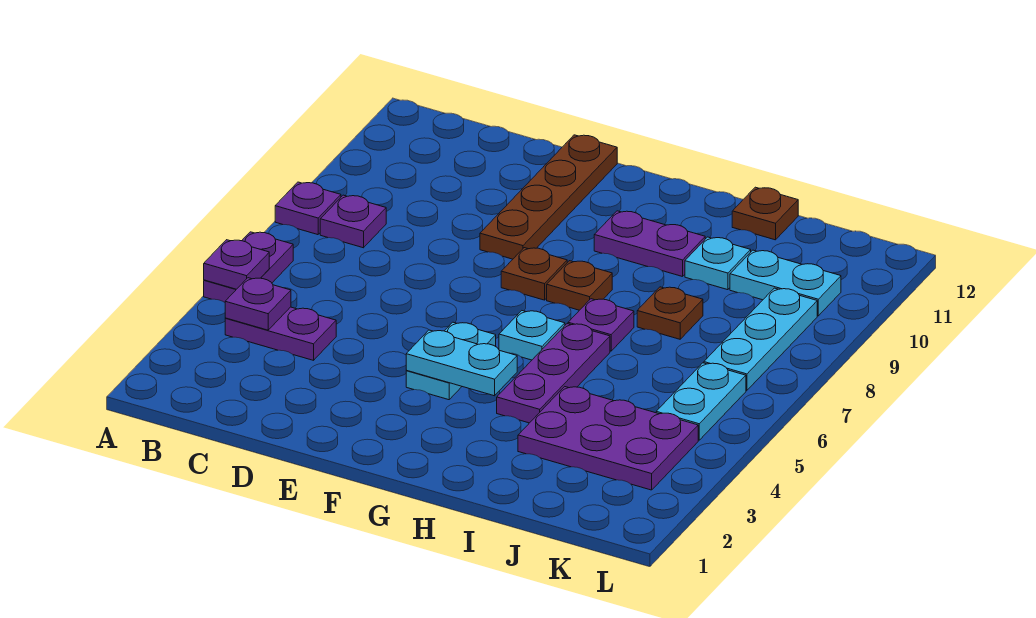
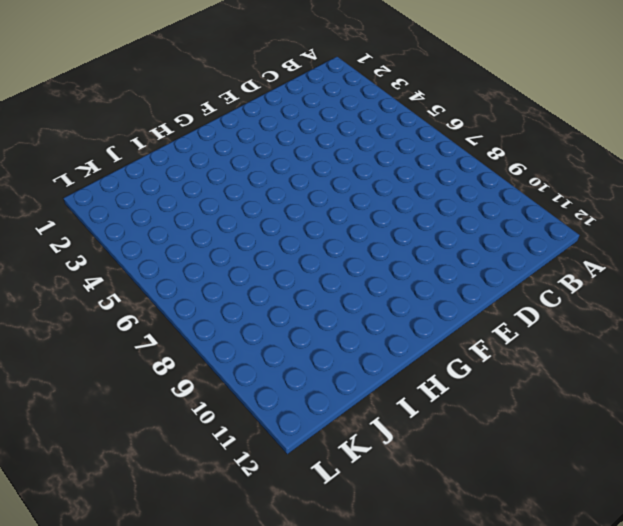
none -> purple 1x2 plate [204,232,293,302]
none -> purple 1x1 plate [275,182,341,235]
none -> purple 1x2 plate [225,307,336,360]

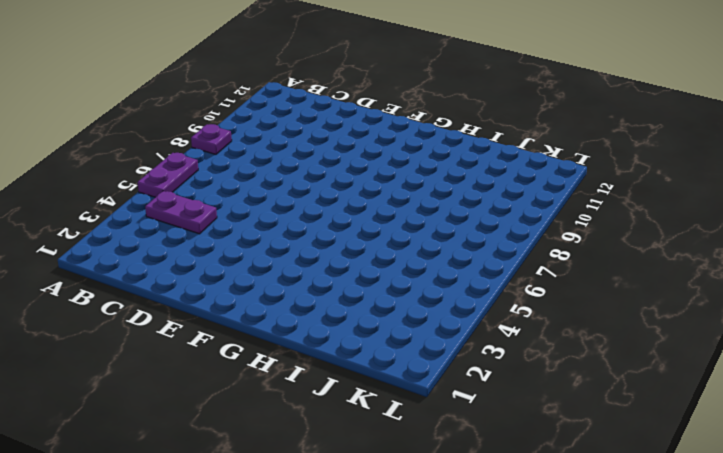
none -> purple 1x1 plate [320,195,386,248]
none -> brown 1x4 plate [480,135,617,259]
none -> cyan 1x2 plate [406,322,496,400]

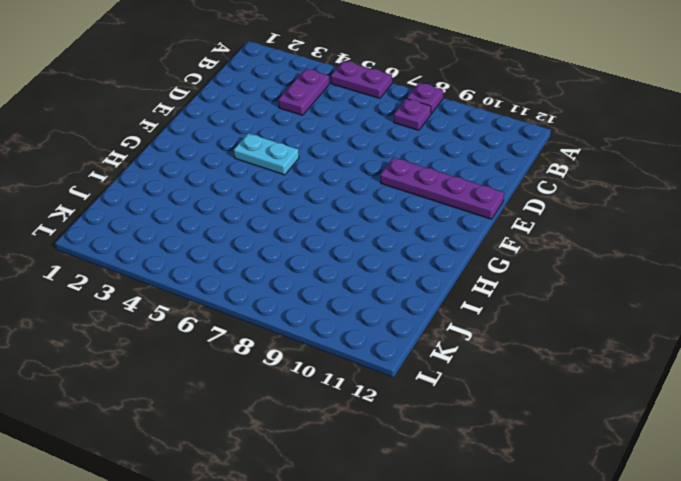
purple 1x4 plate [380,158,504,219] -> brown 1x4 plate [480,135,617,259]
none -> brown 1x1 plate [501,248,567,300]
none -> cyan 1x1 plate [499,311,565,360]
none -> brown 1x1 plate [547,261,612,310]

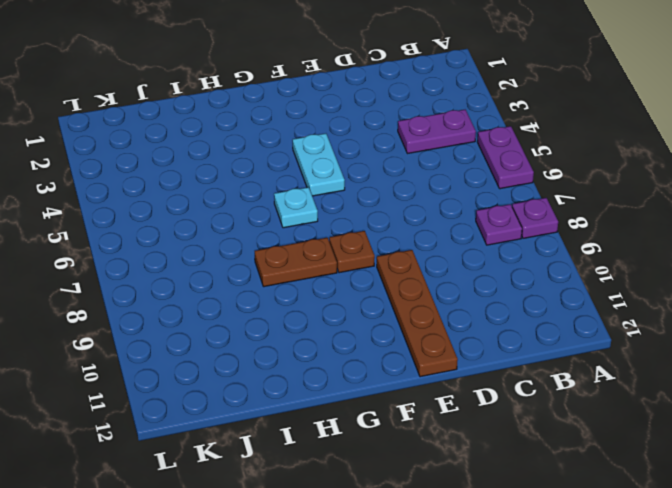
brown 1x2 plate [255,238,337,287] -> brown 1x1 plate [547,261,612,310]
none -> purple 1x2 plate [594,211,705,277]
none -> purple 1x3 plate [497,324,610,423]
none -> purple 1x1 plate [568,299,634,351]

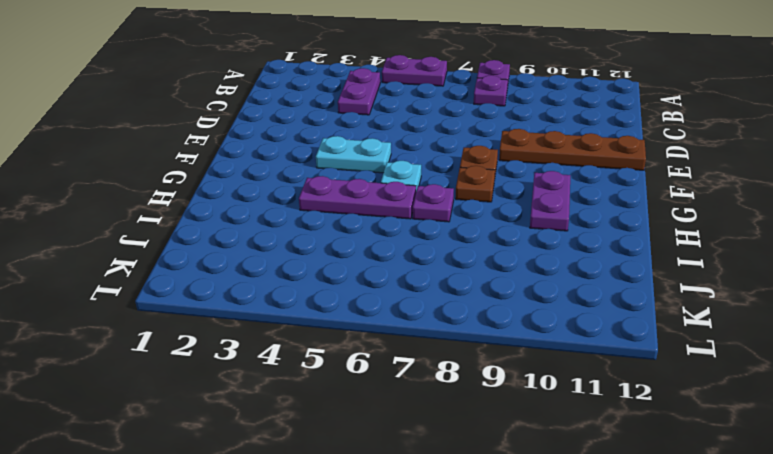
none -> purple 2x3 plate [518,387,698,490]
none -> brown 1x1 plate [637,287,703,339]
none -> cyan 1x1 plate [685,237,751,290]

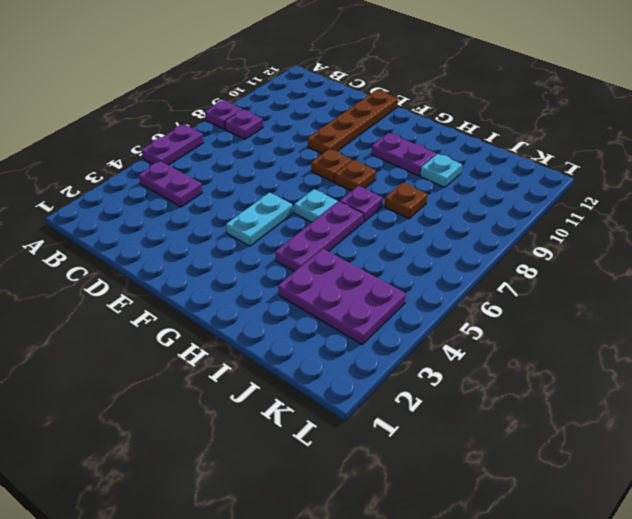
none -> brown 1x1 plate [732,187,798,240]
none -> cyan 1x2 plate [730,250,841,316]
none -> cyan 1x2 plate [656,363,746,440]

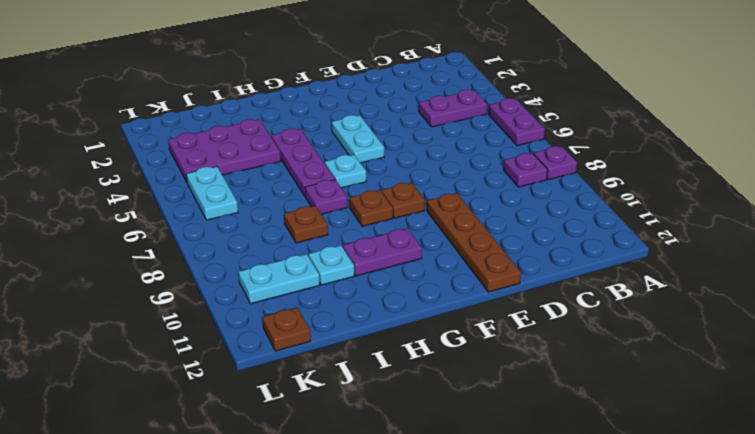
brown 1x1 plate [263,308,311,351] -> brown 1x1 plate moved to [732,187,798,240]
none -> cyan 1x3 plate [704,288,817,390]
none -> purple 1x1 plate [204,240,269,289]
none -> purple 1x1 plate [225,278,291,330]

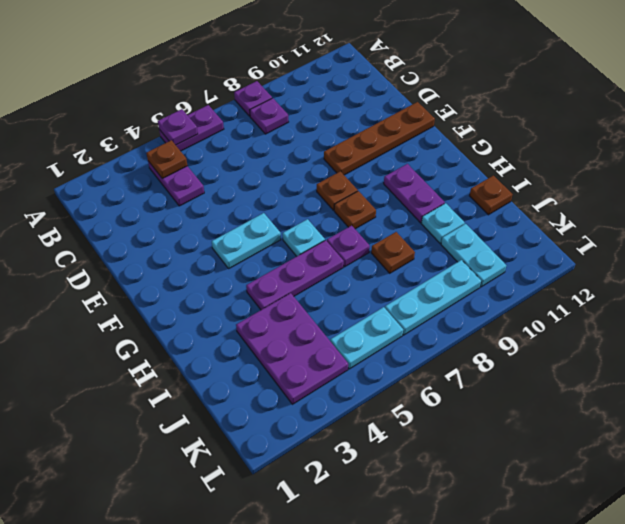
brown 1x1 plate [146,140,187,178] -> purple 1x1 plate [225,278,291,330]
none -> cyan 1x2 plate [406,330,517,396]

